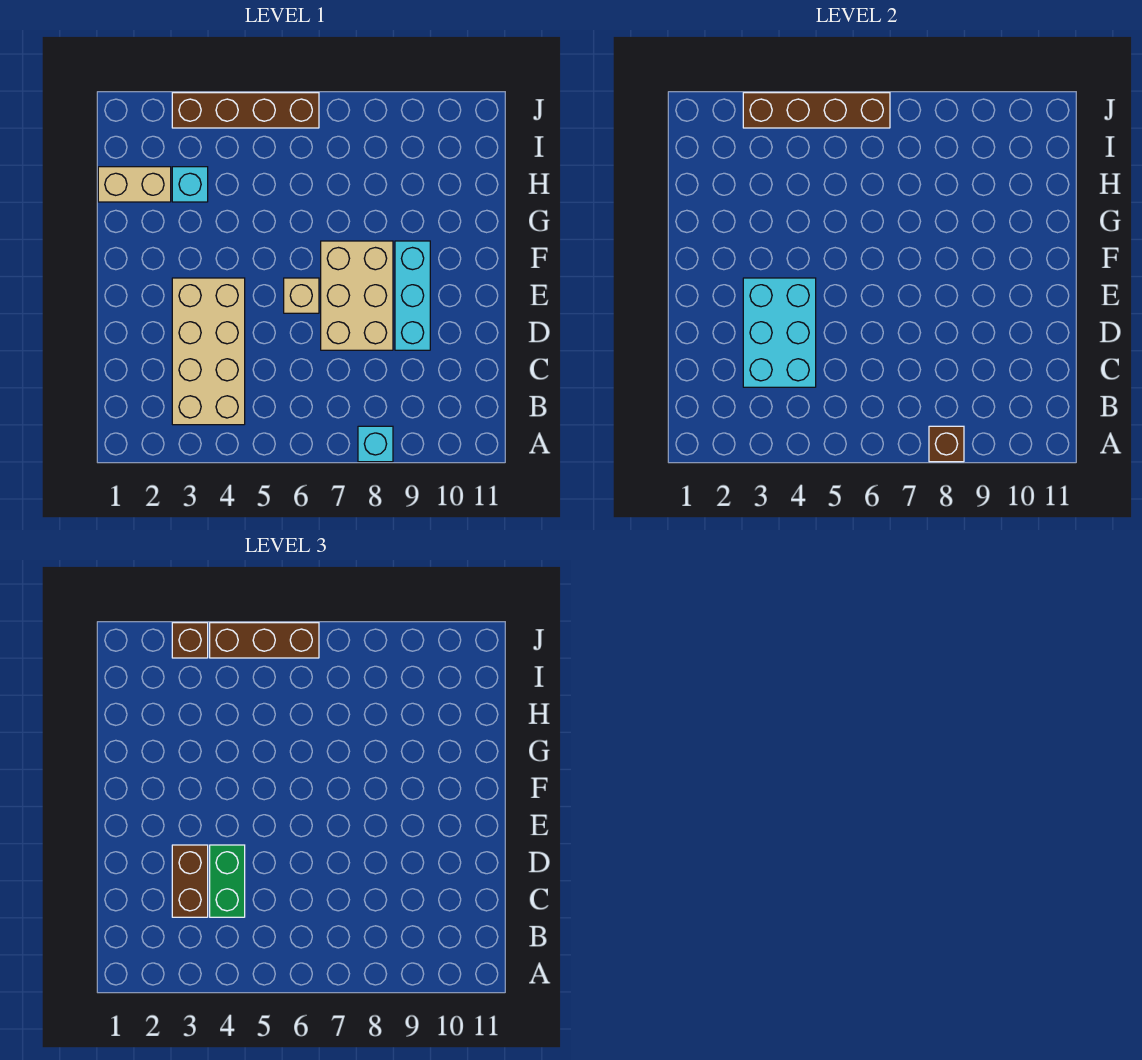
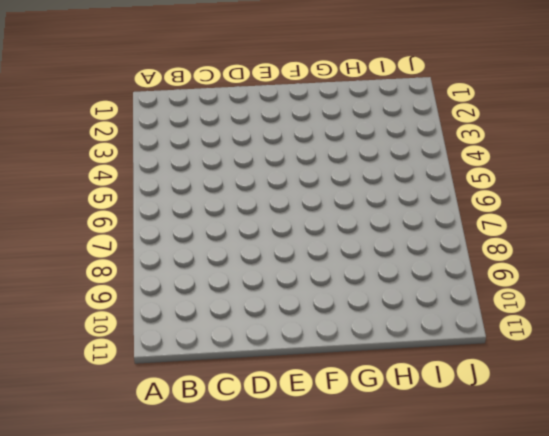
none -> cyan 1x1 brick [358,426,393,462]
none -> tan 2x4 brick [172,278,245,425]
none -> tan 2x3 brick [321,241,393,350]

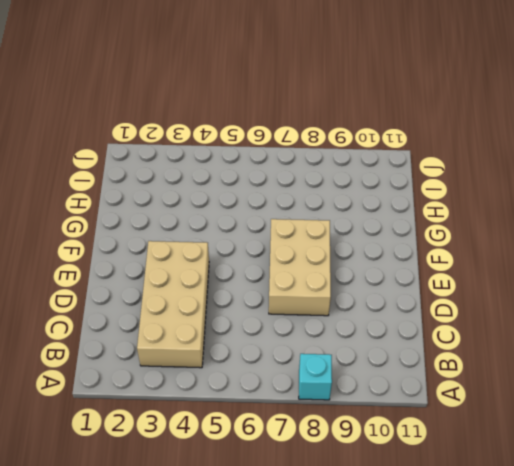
none -> cyan 1x3 brick [395,241,430,350]
none -> tan 1x1 brick [284,278,319,313]
none -> tan 1x2 brick [98,167,171,202]

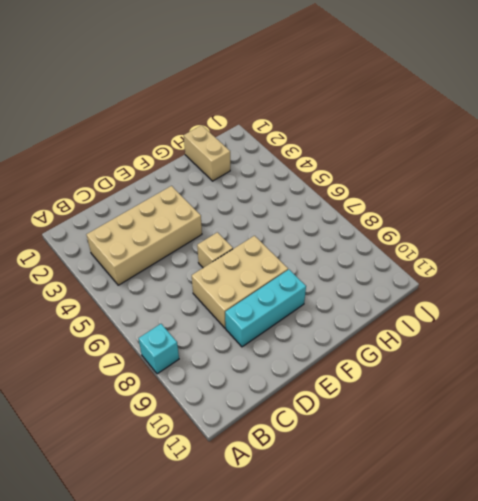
none -> cyan 1x1 brick [172,167,208,202]
none -> brown 1x4 brick [172,93,319,128]
none -> brown 1x1 brick [929,426,964,462]

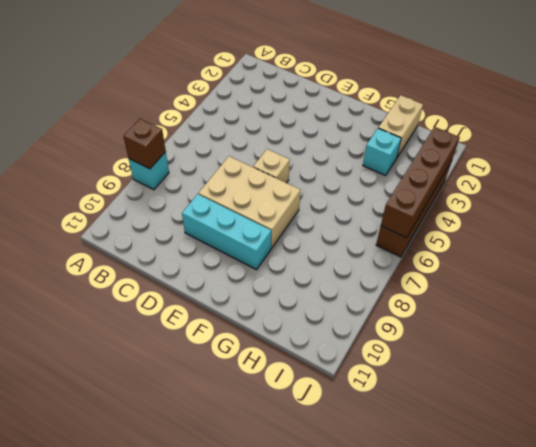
none -> tan 2x4 brick [172,278,245,425]
none -> cyan 2x3 brick [743,278,816,387]
none -> brown 1x2 brick [172,845,208,917]

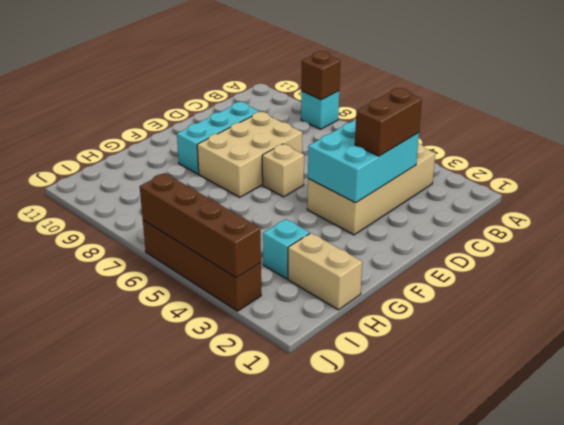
none -> green 1x2 brick [210,845,245,917]
none -> brown 1x1 brick [172,623,208,658]
none -> brown 1x3 brick [210,623,319,658]

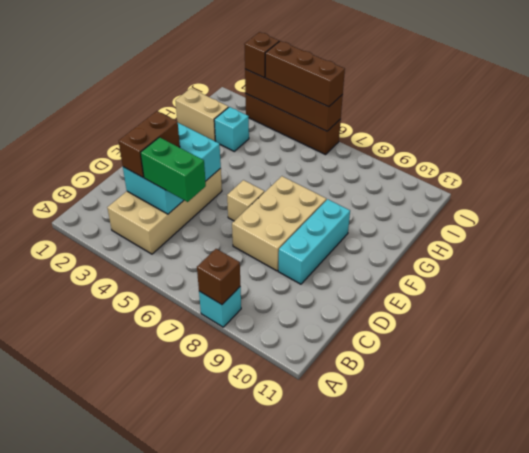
green 1x2 brick [141,137,206,202] -> green 1x2 brick turned to [210,845,245,917]

